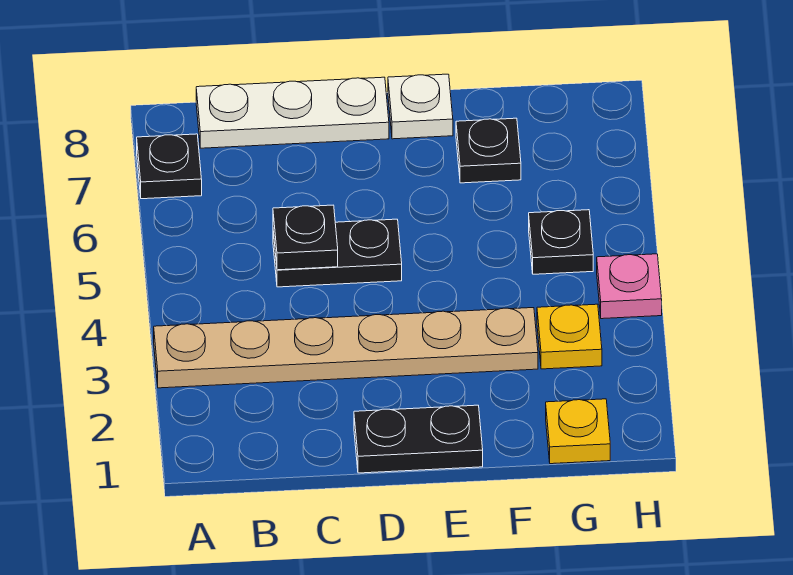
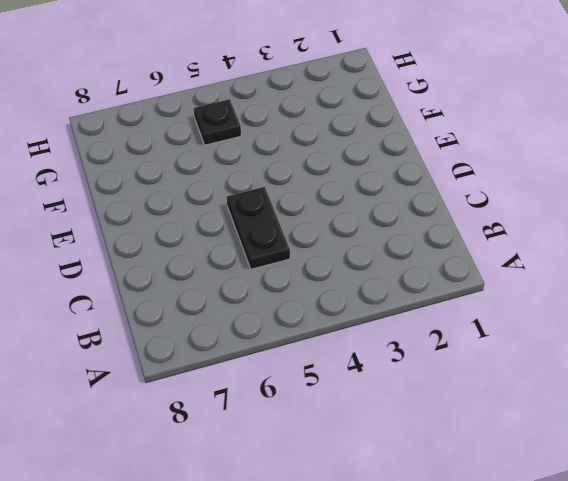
none -> tan 1x6 plate [154,308,538,388]
none -> black 1x1 plate [137,134,202,199]
none -> white 1x3 plate [196,77,389,148]

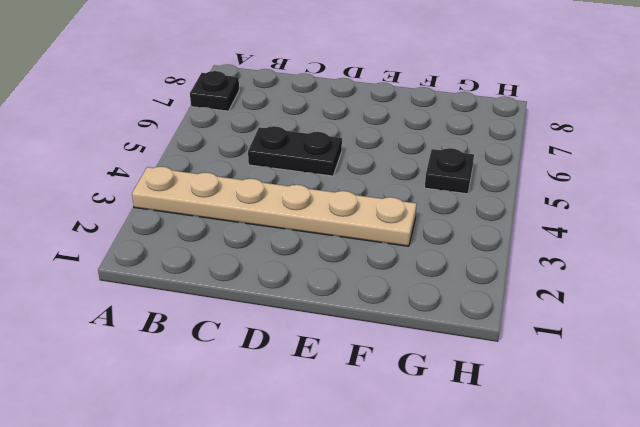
none -> white 1x3 plate [196,77,389,148]
none -> black 1x2 plate [354,405,483,473]
none -> white 1x1 plate [388,74,453,139]

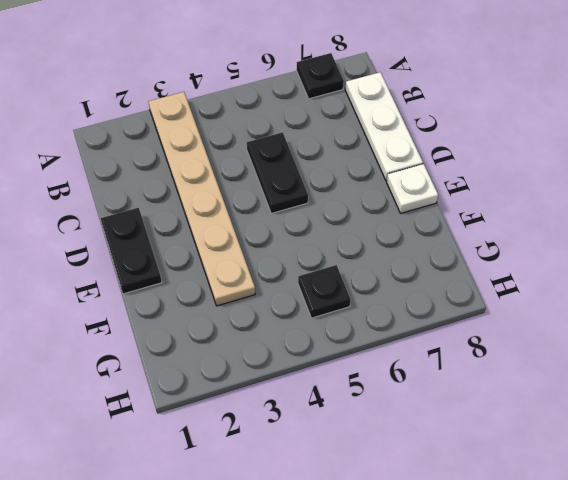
none -> black 1x1 plate [456,118,521,183]
none -> yellow 1x1 plate [546,399,610,464]
none -> yellow 1x1 plate [537,304,602,369]

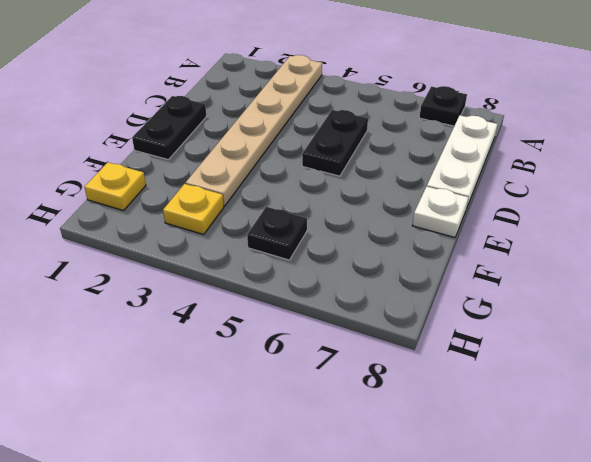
none -> black 1x1 plate [456,118,521,183]
none -> pink 1x1 plate [597,254,662,319]
none -> black 1x1 plate [273,205,338,270]

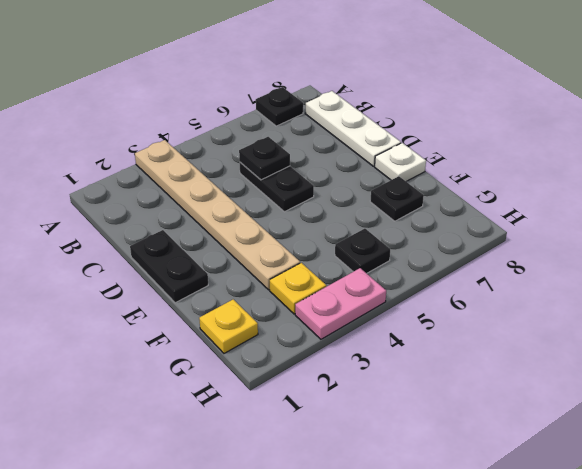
pink 1x2 plate [295,268,386,339] -> pink 1x1 plate [597,254,662,319]

